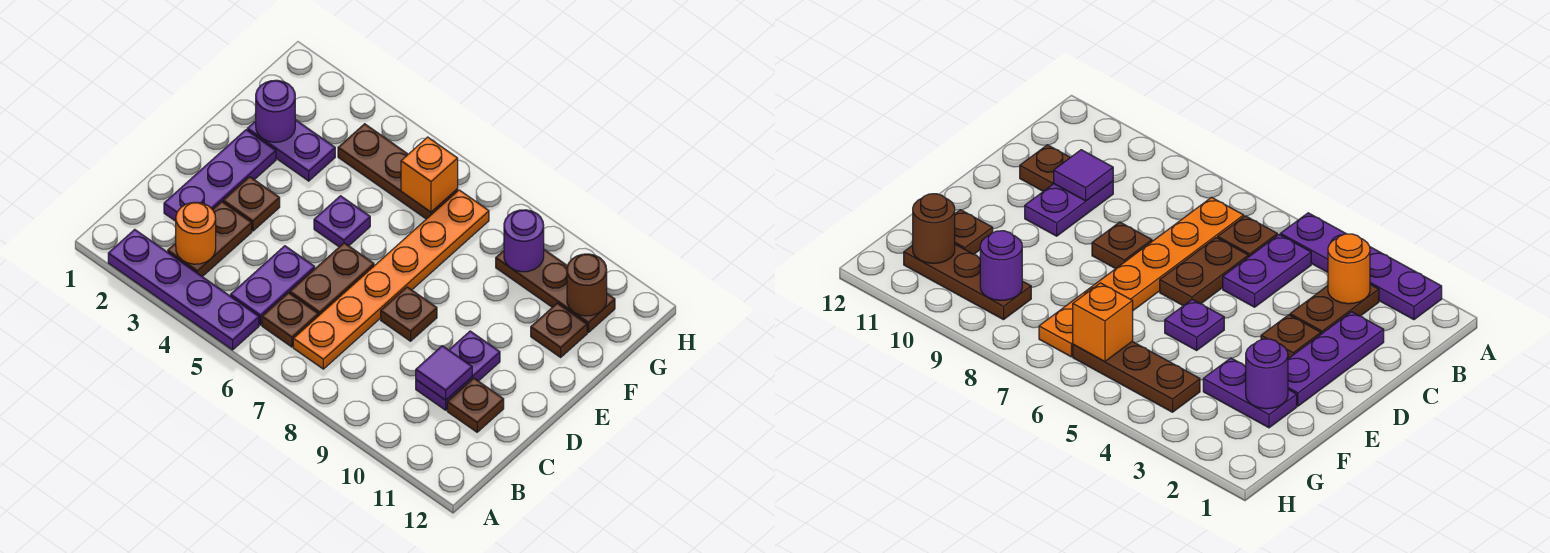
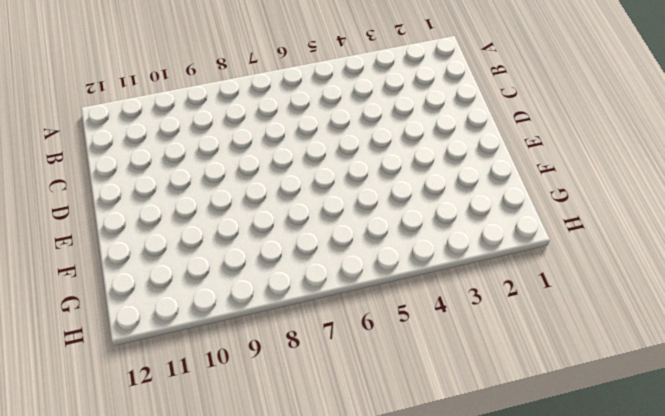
none -> purple 1x4 plate [108,229,259,350]
none -> brown 1x2 plate [168,202,252,277]
none -> purple 1x2 plate [230,246,315,325]

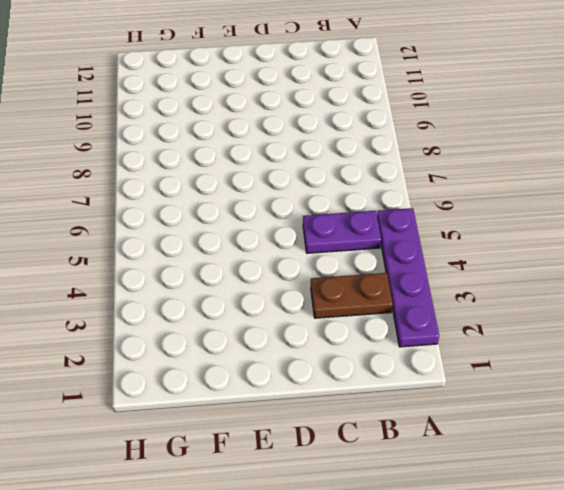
none -> brown 1x1 plate [262,293,318,347]
none -> orange 1x6 plate [293,190,489,369]
none -> purple 1x3 plate [164,130,276,221]

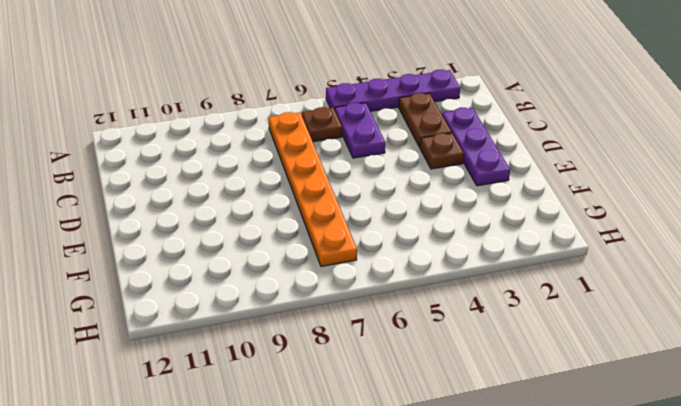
none -> brown 1x2 plate [290,243,374,316]
none -> purple 1x2 plate [416,331,500,410]
none -> brown 1x1 plate [447,378,504,432]

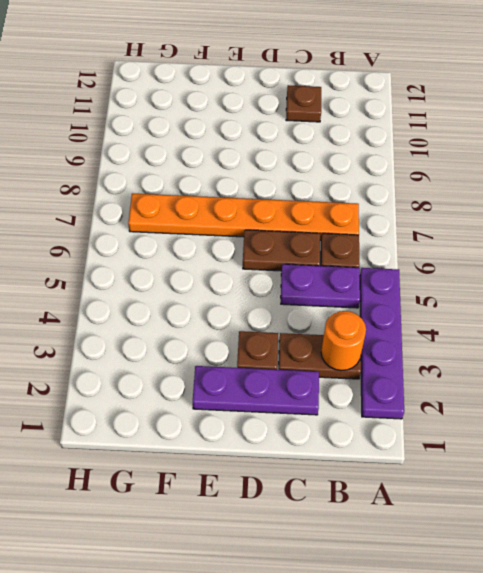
none -> purple 1x2 plate [416,331,500,410]
none -> brown 1x1 plate [381,287,437,341]
none -> purple 1x1 plate [314,196,370,247]

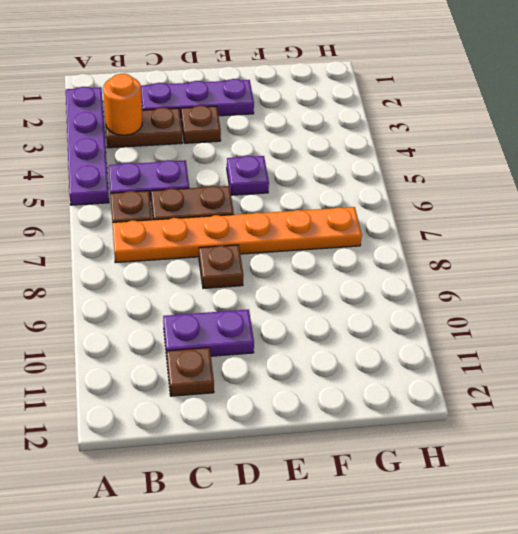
none -> purple 1x2 plate [247,120,335,181]
none -> brown 1x1 plate [531,303,587,357]
none -> brown 1x3 plate [338,124,458,219]

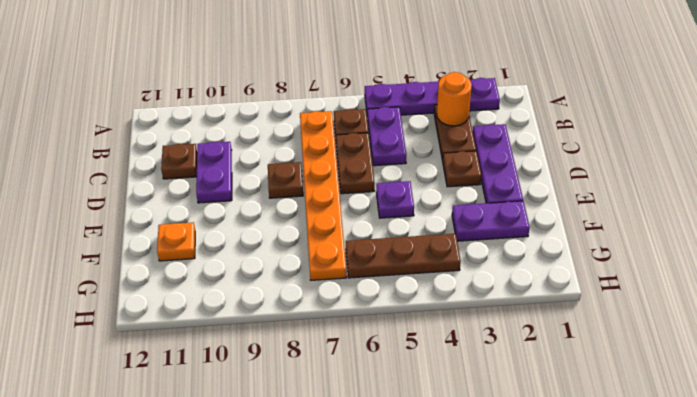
orange 1x1 plate [157,222,195,261] -> brown 1x1 plate [531,303,587,357]
none -> brown 1x3 plate [496,250,615,333]
none -> purple 1x1 tile [416,346,472,400]
none -> purple 1x1 round brick [256,80,295,142]

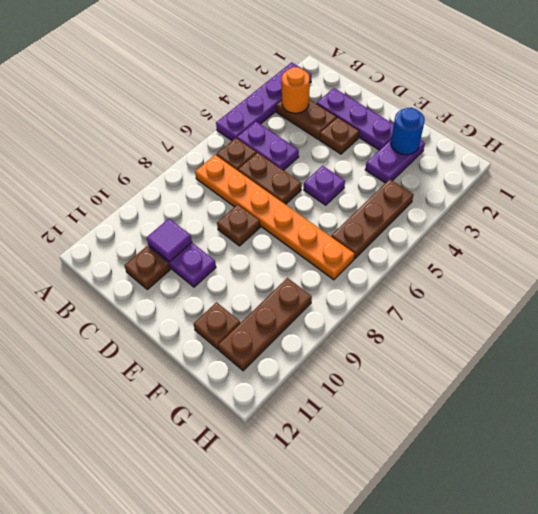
blue 1x1 round brick [391,108,425,155] -> purple 1x1 round brick [256,80,295,142]
none -> orange 1x1 brick [401,137,458,212]
none -> purple 1x1 round brick [504,210,544,272]
none -> brown 1x1 round brick [567,254,607,316]

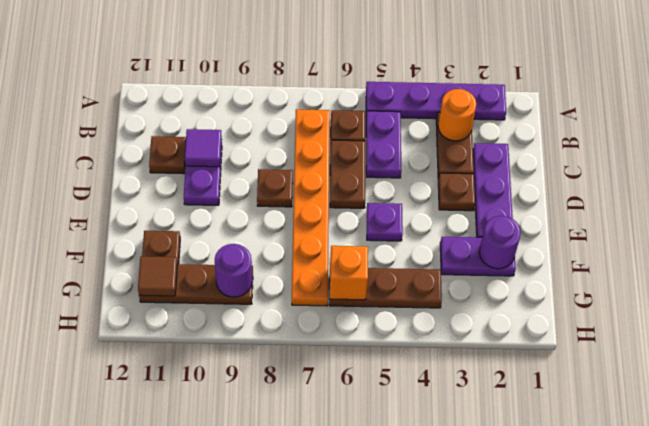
brown 1x1 tile [138,256,177,296] -> brown 1x1 round brick [567,254,607,316]

